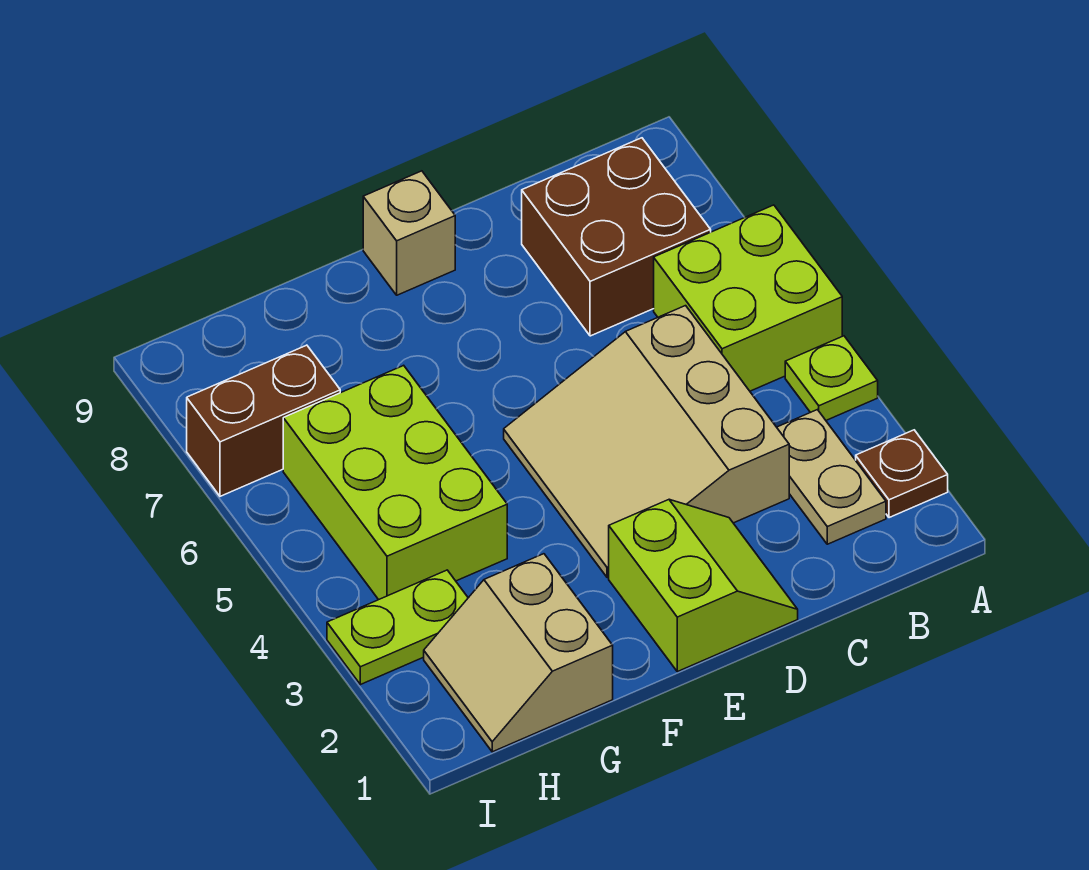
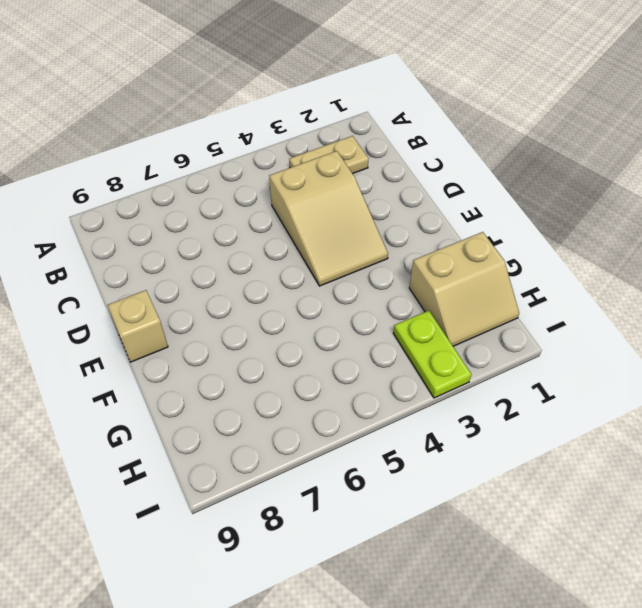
tan 2x3 slope [269,151,388,286] -> tan 3x3 slope [504,306,789,578]
none -> brown 1x1 plate [856,430,948,518]
none -> lime 1x1 plate [785,336,878,420]
none -> lime 2x2 brick [654,205,842,391]

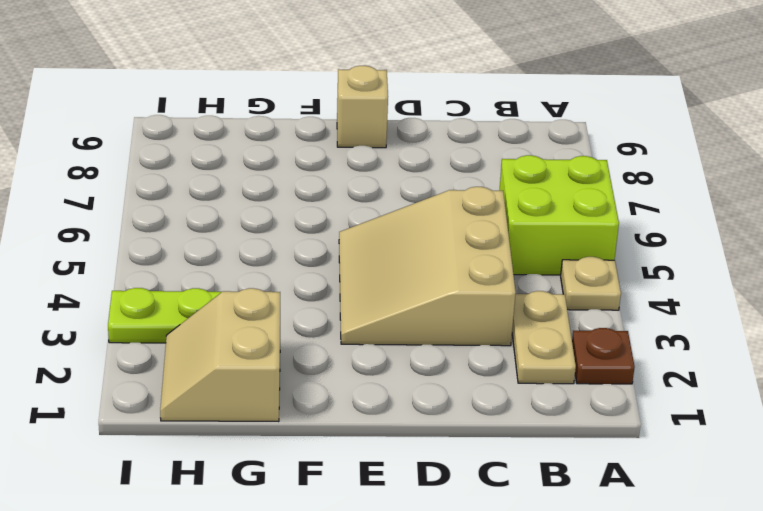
tan 1x1 plate [561,257,621,310] -> lime 1x1 plate [785,336,878,420]
none -> brown 2x2 brick [522,138,711,336]
none -> lime 2x2 slope [609,499,798,672]
none -> lime 2x3 brick [283,365,507,600]

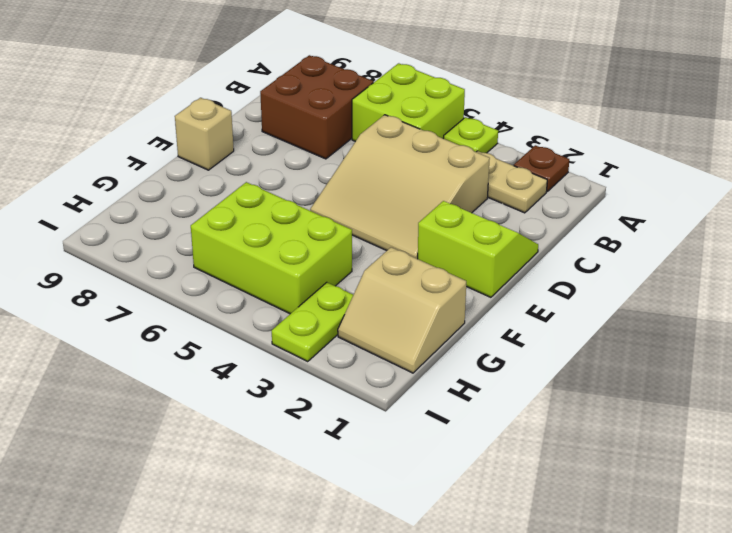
none -> brown 1x2 brick [187,345,340,496]

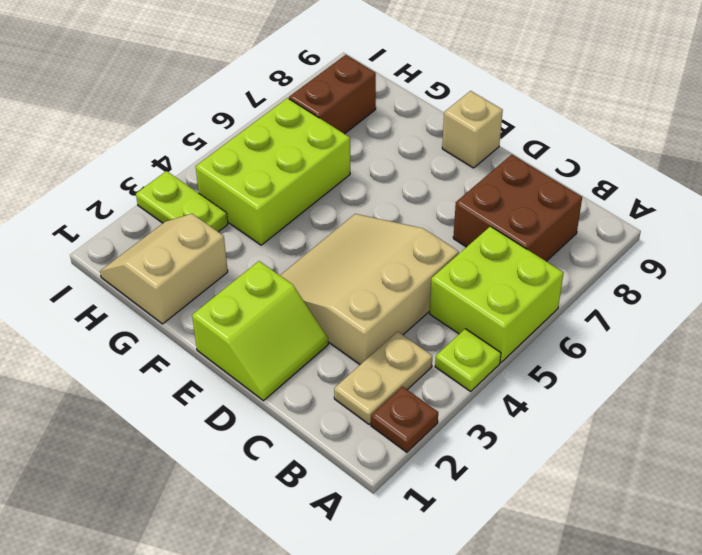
brown 1x2 brick [289,55,376,134] -> brown 1x2 brick turned to [187,345,340,496]

